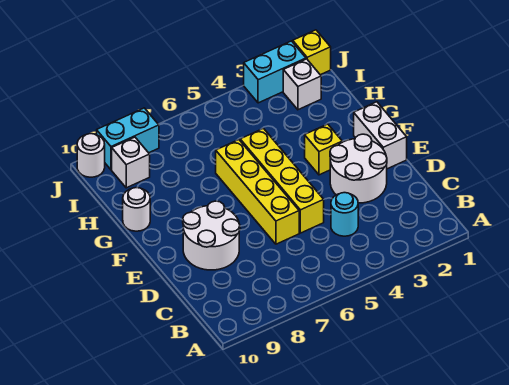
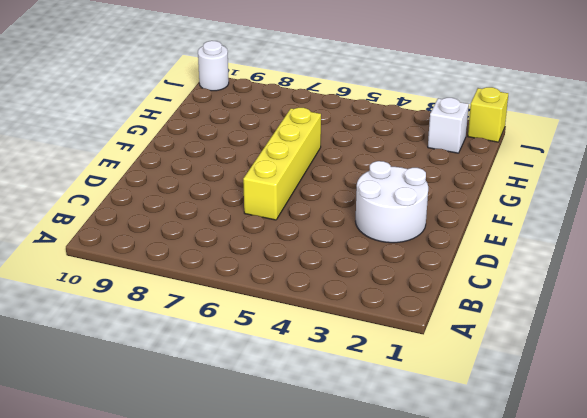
none -> cyan 1x1 round brick [331,193,358,236]
none -> yellow 1x4 brick [240,129,324,233]
none -> white 2x2 round brick [183,201,240,270]

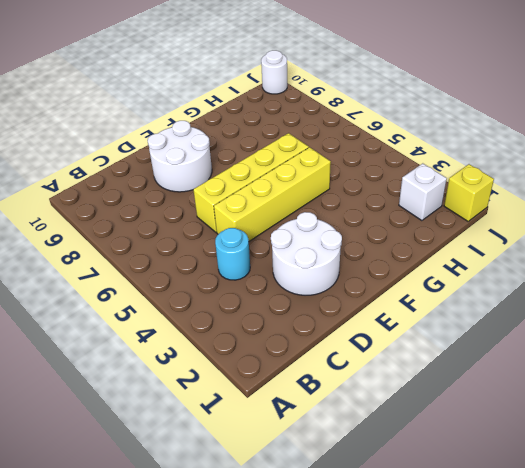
none -> white 1x2 brick [354,102,407,169]
none -> yellow 1x1 brick [305,124,342,175]
none -> white 1x1 round brick [123,188,150,231]

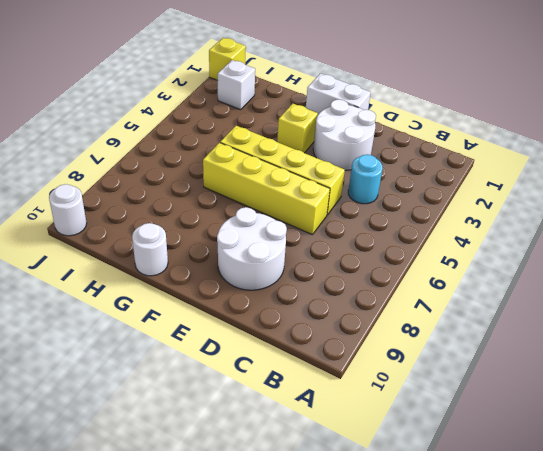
none -> white 1x1 brick [112,137,150,188]
none -> cyan 1x2 brick [244,41,306,103]
none -> cyan 1x2 brick [97,108,159,170]

